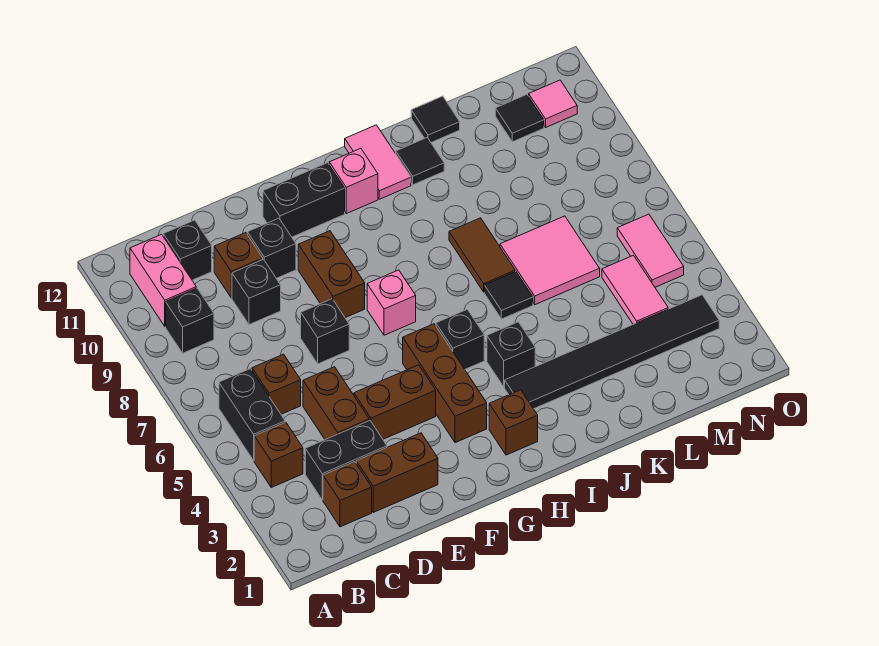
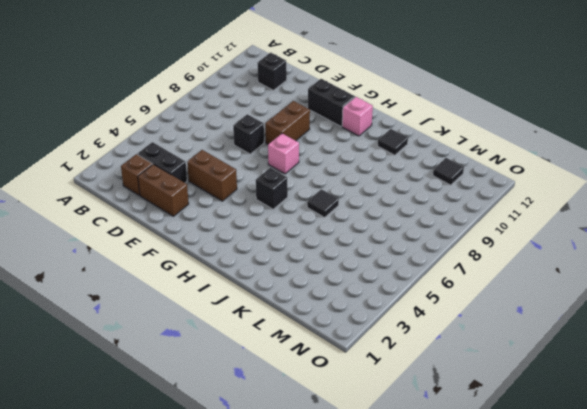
none -> brown 1x1 brick [254,422,303,487]
none -> black 1x2 brick [219,369,285,460]
none -> black 1x1 brick [166,288,214,353]
none -> pink 1x2 brick [130,234,196,326]

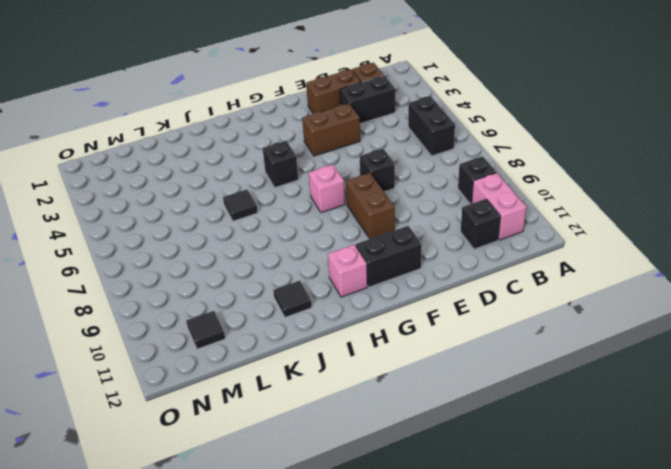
none -> brown 1x1 brick [254,422,303,487]
none -> brown 1x1 brick [252,354,301,414]
none -> brown 1x2 brick [303,367,369,440]
none -> black 1x1 brick [232,259,281,325]

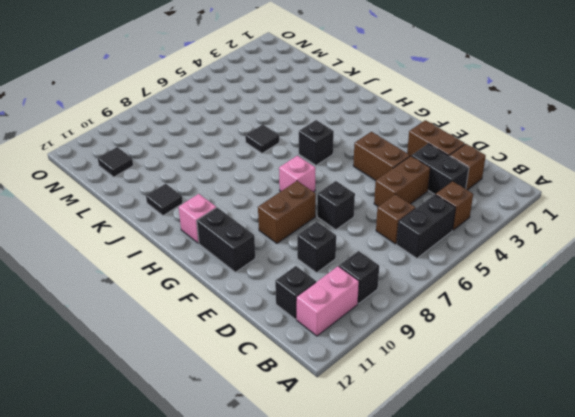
none -> brown 1x1 brick [214,233,263,298]
none -> black 1x1 brick [247,218,296,278]
none -> brown 1x3 brick [403,324,487,443]
none -> brown 1x1 brick [489,390,538,455]

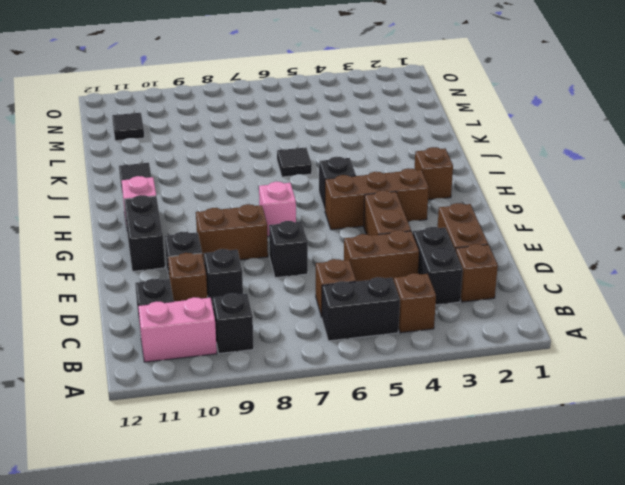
none -> black 1x6 tile [505,295,719,409]
none -> black 1x1 brick [487,322,535,387]
none -> pink 1x2 tile [345,125,411,199]
none -> brown 1x2 tile [449,218,515,292]

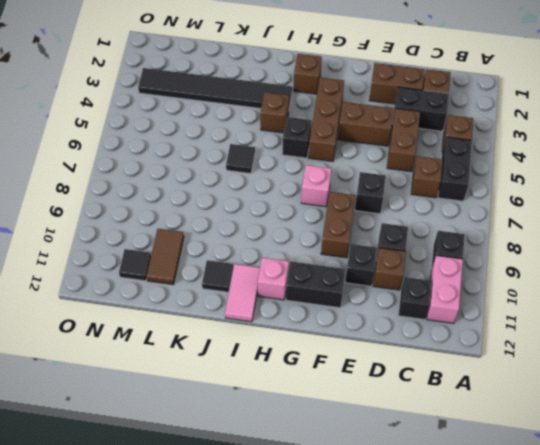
brown 1x1 brick [260,92,289,133] -> black 1x1 brick [487,322,535,387]
brown 1x2 tile [146,229,184,285] -> brown 1x2 tile moved to [449,218,515,292]
none -> pink 2x2 tile [500,216,600,305]
none -> black 1x1 tile [411,96,460,142]
none -> pink 1x2 tile [602,255,668,324]
none -> pink 1x2 tile [617,214,684,287]

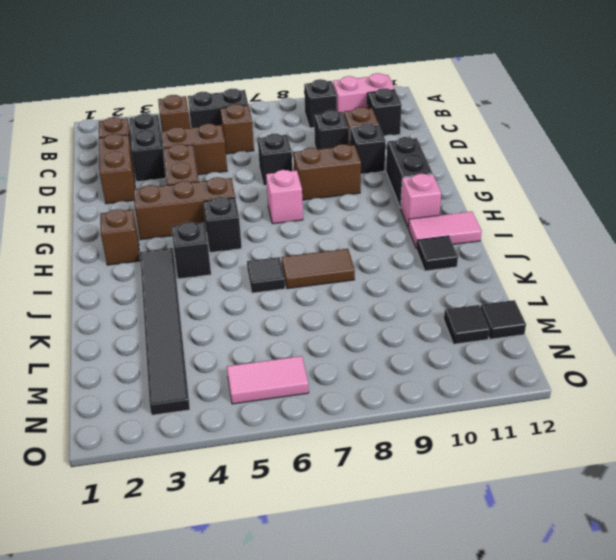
black 1x1 tile [480,300,526,339] -> black 1x1 tile moved to [411,96,460,142]
none -> pink 2x2 tile [500,216,600,305]
none -> pink 1x2 tile [602,255,668,324]
none -> pink 1x1 tile [529,80,577,127]

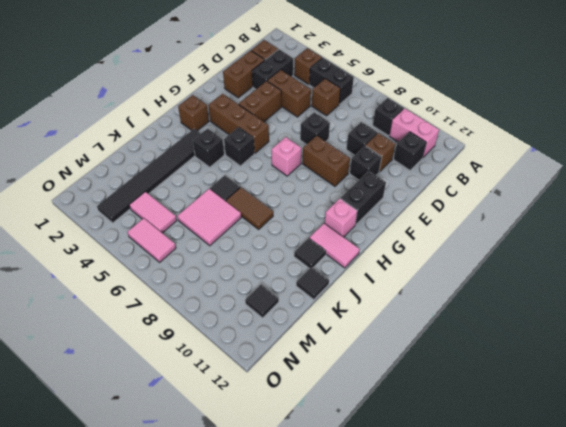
none -> pink 1x1 tile [529,80,577,127]

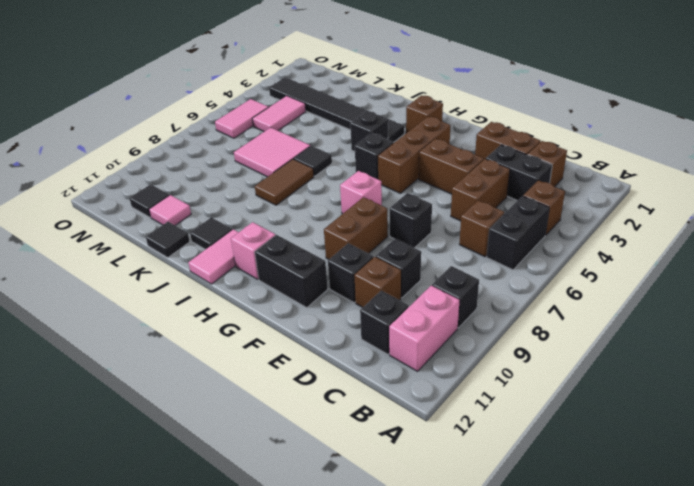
pink 1x1 tile [149,195,191,225] -> pink 1x1 tile moved to [529,80,577,127]

